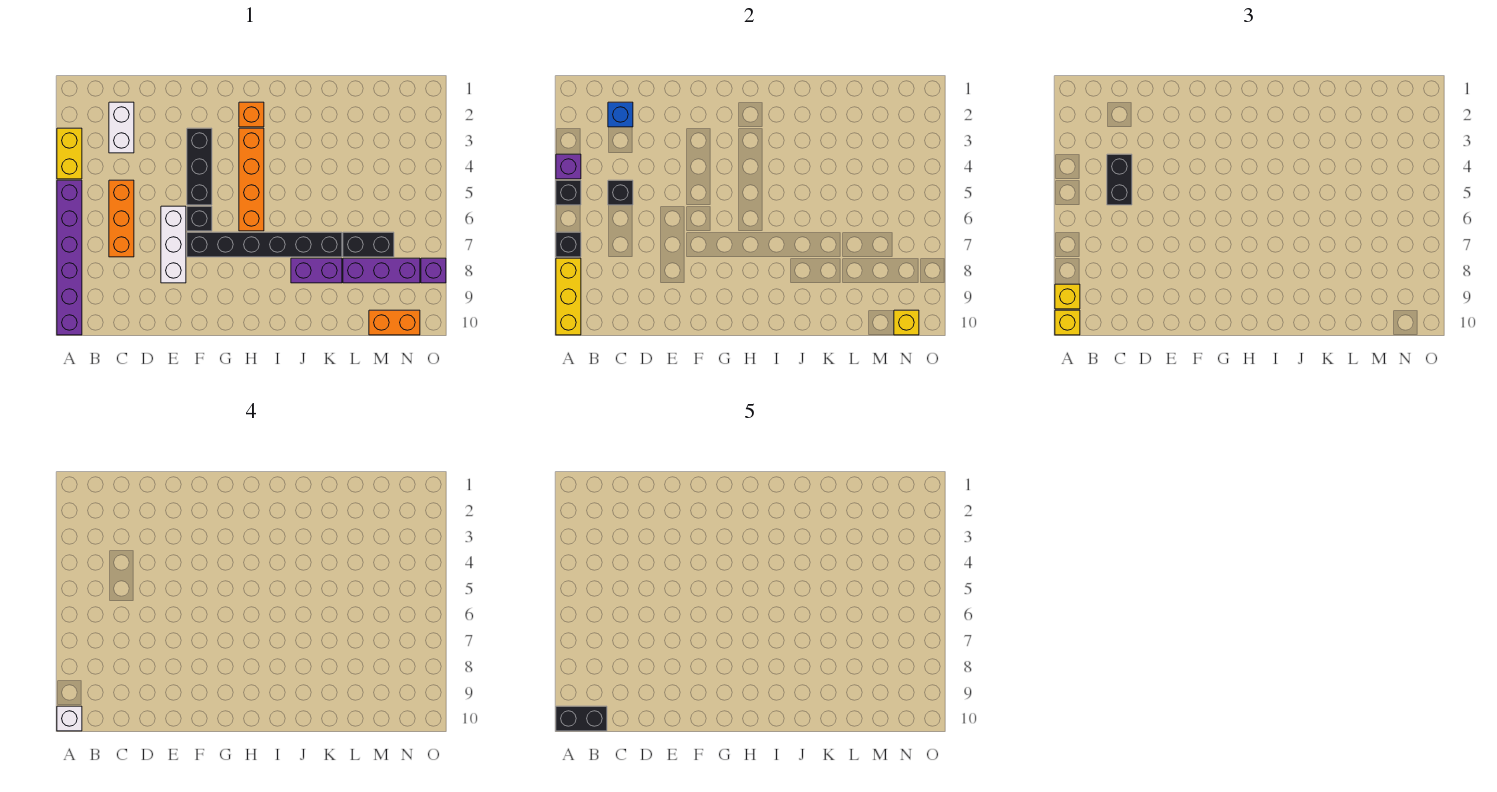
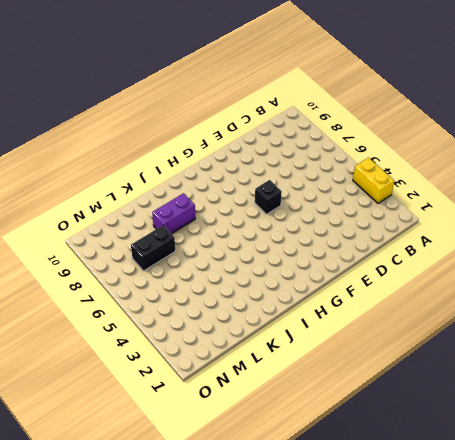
none -> purple 1x6 brick [57,180,82,335]
none -> white 1x2 brick [109,102,134,153]
none -> orange 1x3 brick [109,180,134,257]

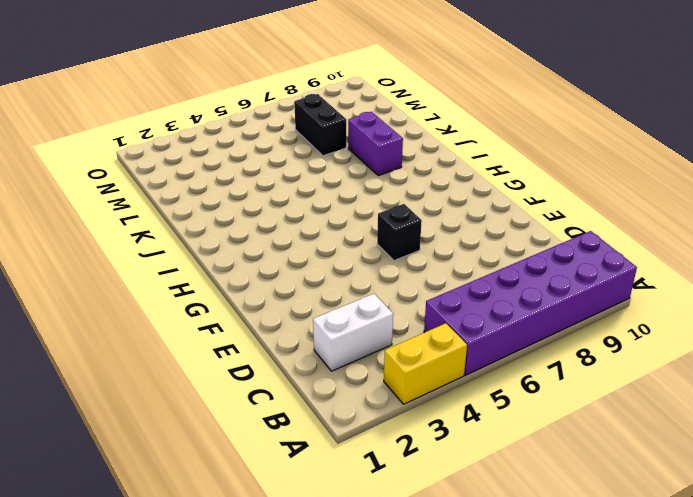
purple 2x6 brick [424,231,637,375] -> purple 1x6 brick [57,180,82,335]
none -> orange 1x3 brick [109,180,134,257]
none -> white 1x3 brick [161,206,186,283]
none -> black 1x3 brick [187,128,212,205]

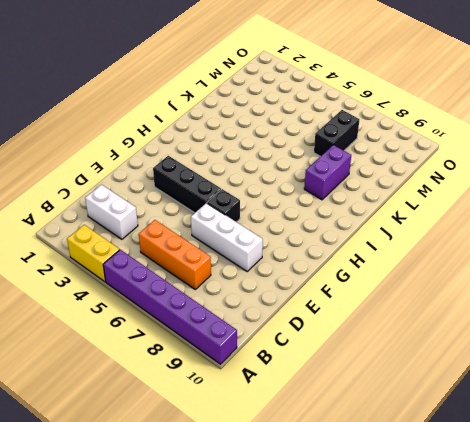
none -> black 1x6 brick [187,232,342,257]
none -> orange 1x1 brick [239,102,264,127]
none -> orange 1x4 brick [239,128,264,231]

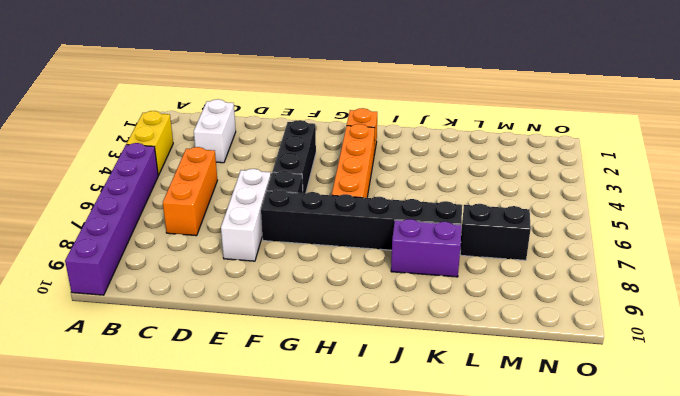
none -> purple 1x3 brick [343,258,420,283]
none -> orange 1x2 brick [369,310,420,335]
none -> purple 1x1 brick [421,258,446,283]

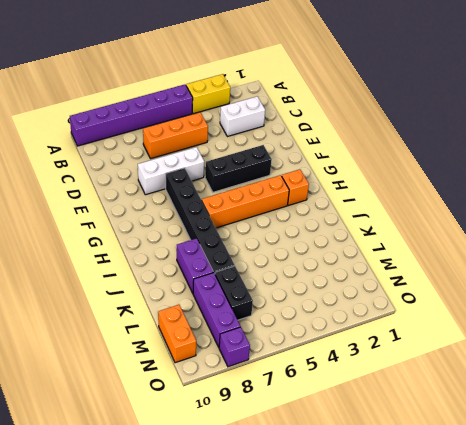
none -> black 1x1 brick [187,206,212,231]
none -> purple 1x1 brick [556,154,581,179]
none -> black 1x1 brick [556,180,581,205]

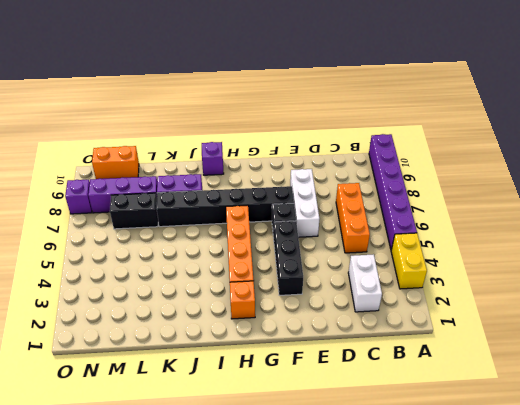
purple 1x1 brick [202,142,224,175] -> purple 1x1 brick moved to [556,154,581,179]
none -> black 1x1 brick [556,180,581,205]
none -> black 1x1 brick [556,232,581,257]
none -> yellow 1x3 brick [556,258,581,335]

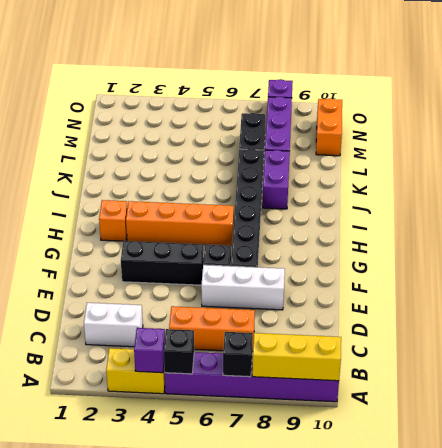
none -> blue 1x1 brick [608,102,633,127]
none -> black 1x1 brick [608,180,633,205]
none -> yellow 1x1 brick [894,310,919,335]

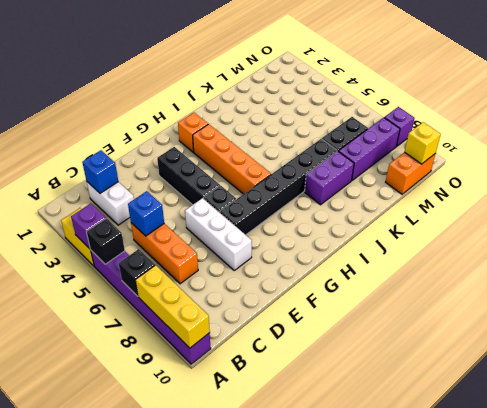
blue 1x1 brick [128,191,164,236] -> black 1x1 brick [608,180,633,205]
none -> yellow 1x1 brick [1055,284,1080,309]
none -> yellow 1x1 brick [1055,310,1080,335]
none -> black 1x2 brick [1107,154,1132,205]

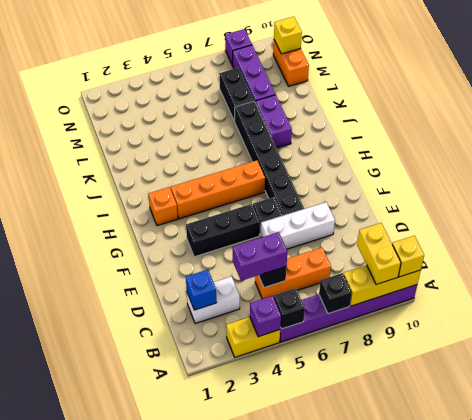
yellow 1x2 brick [357,223,401,284] -> yellow 1x1 brick [1055,284,1080,309]
purple 1x2 brick [233,232,287,281] -> black 1x2 brick [1107,154,1132,205]
none -> white 1x1 brick [57,706,82,731]
none -> black 1x2 brick [556,706,607,731]

